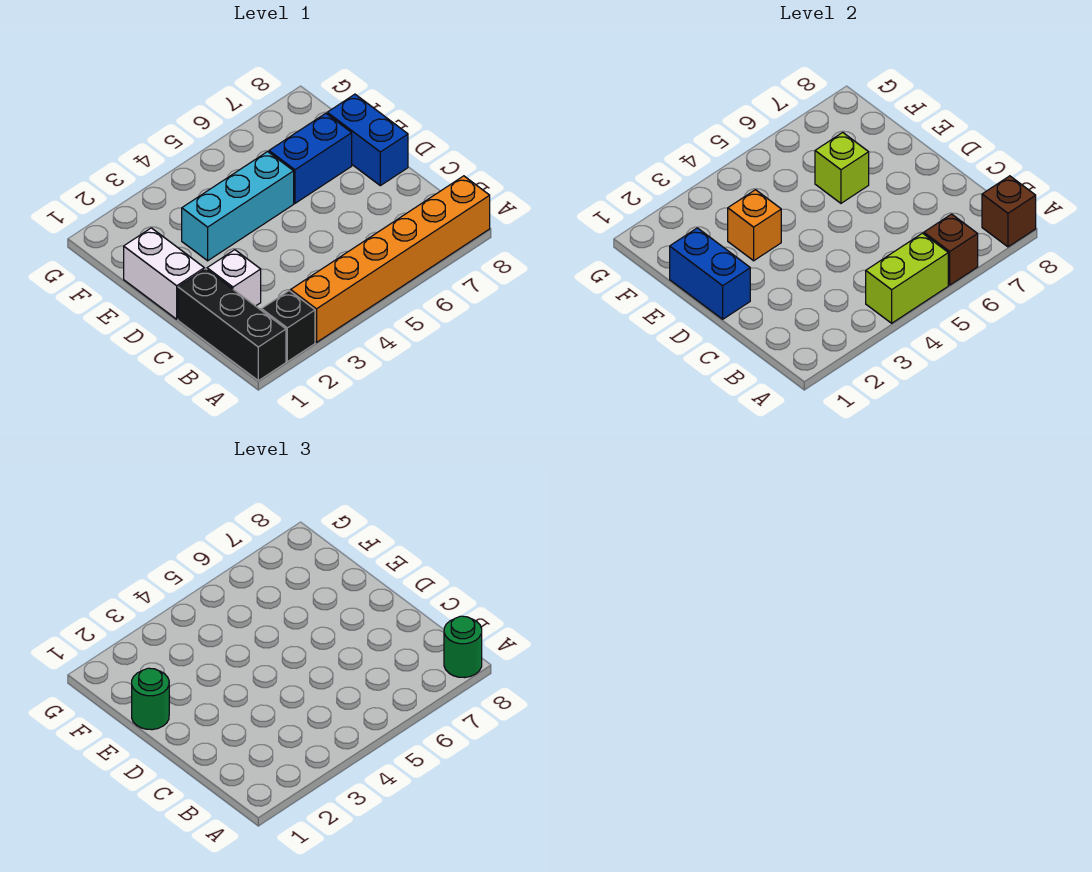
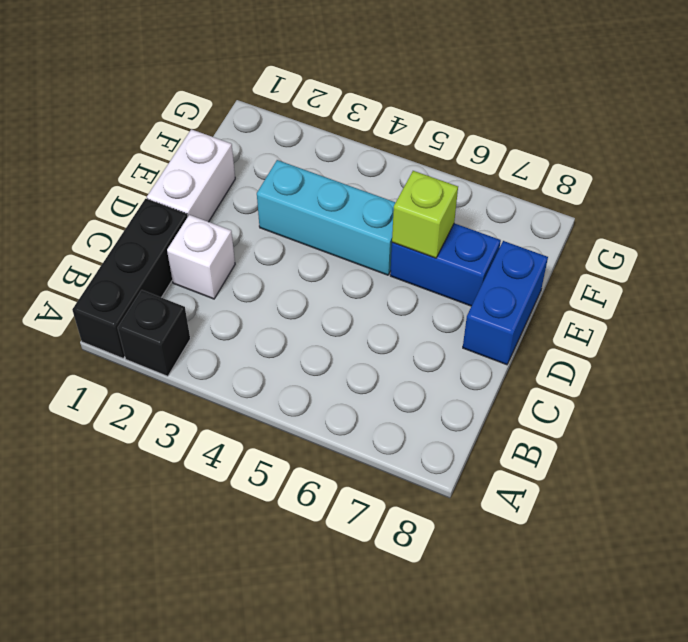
none -> orange 1x6 brick [291,176,490,342]
none -> lime 1x2 brick [866,233,948,323]
none -> brown 1x1 brick [924,214,978,285]

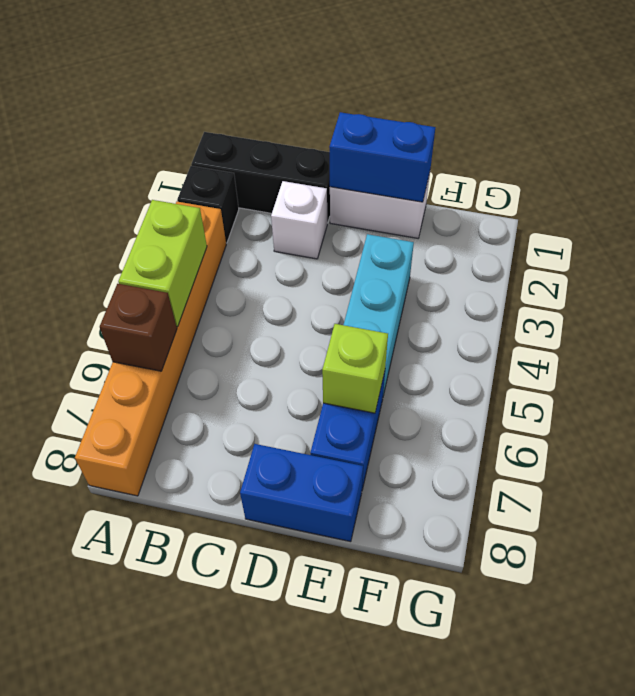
none -> brown 1x1 brick [982,176,1036,247]
none -> orange 1x1 brick [728,190,781,261]
none -> green 1x1 round brick [444,616,482,678]

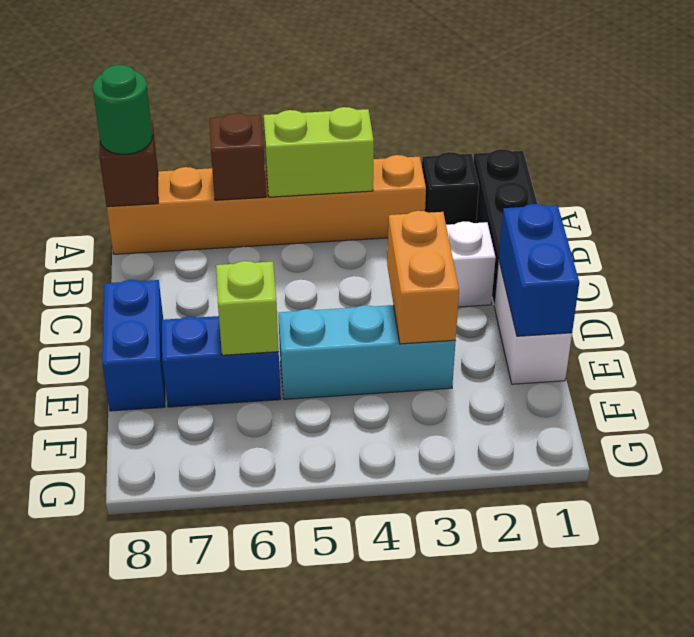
orange 1x2 brick [387,211,459,344] -> orange 1x1 brick [728,190,781,261]
none -> green 1x1 round brick [132,668,169,730]

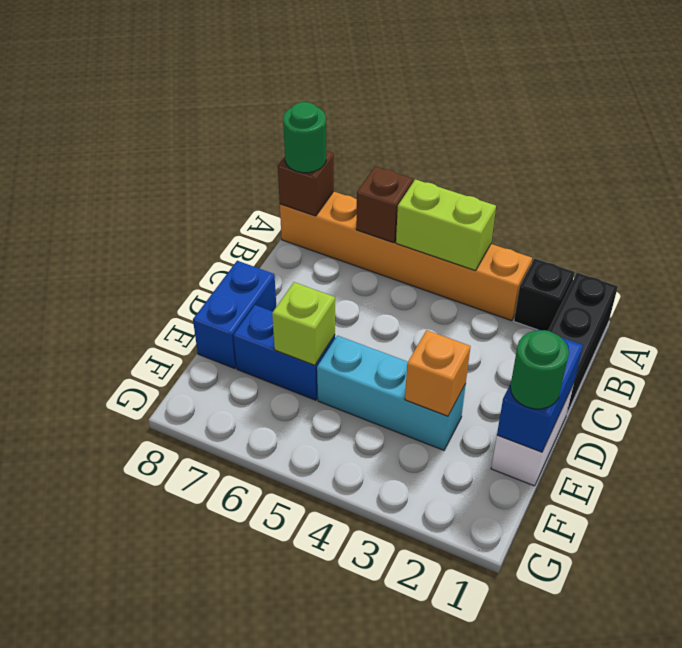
none -> white 1x1 brick [207,250,261,306]

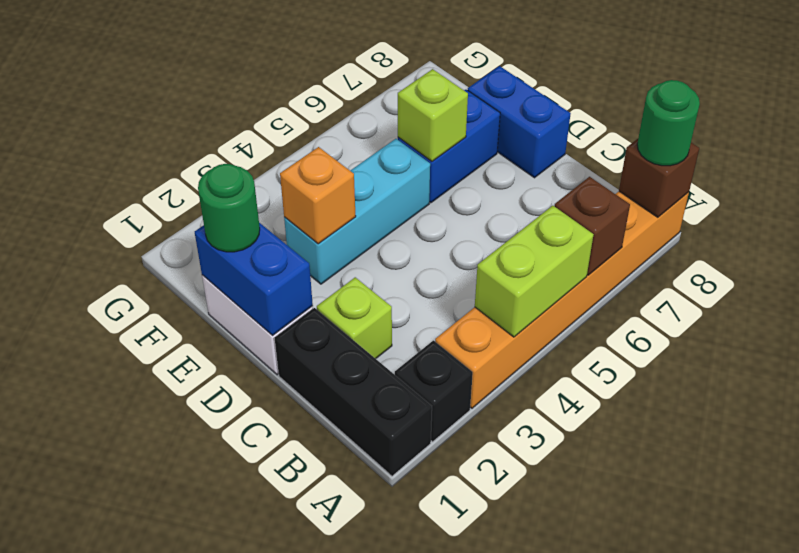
lime 1x1 brick [317,277,392,359] -> white 1x1 brick [207,250,261,306]

